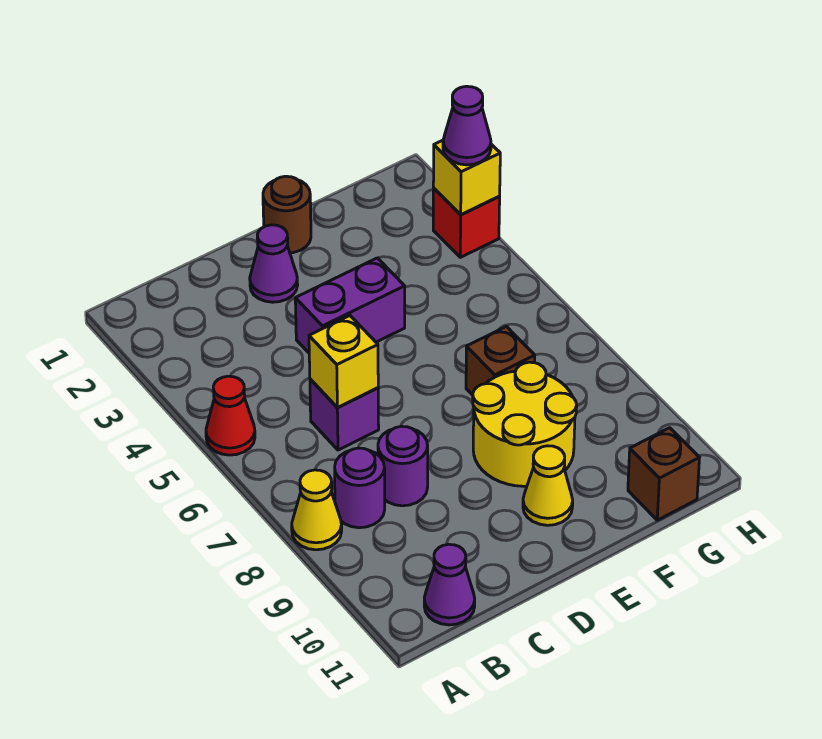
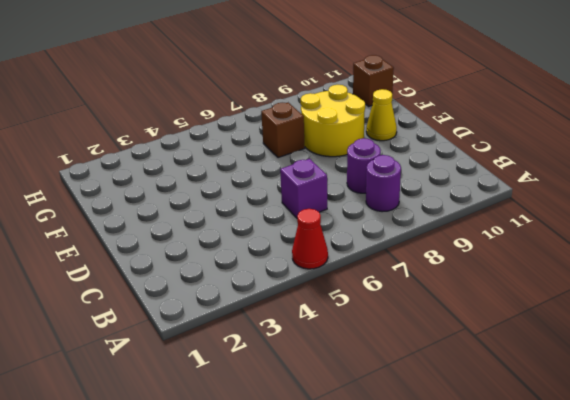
none -> yellow 1x1 cone [292,470,342,550]
none -> purple 1x1 cone [424,544,475,625]
none -> purple 1x1 cone [250,225,298,302]

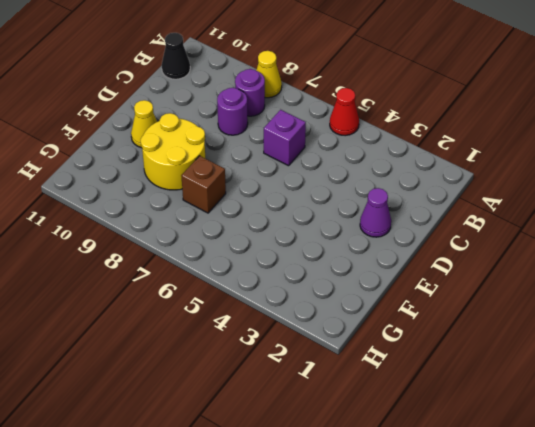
black 1x1 cone [161,33,190,79] -> purple 1x1 cone [424,544,475,625]
none -> purple 1x2 brick [295,258,405,353]
none -> brown 1x1 round brick [263,176,311,253]
none -> brown 1x1 brick [628,428,699,520]

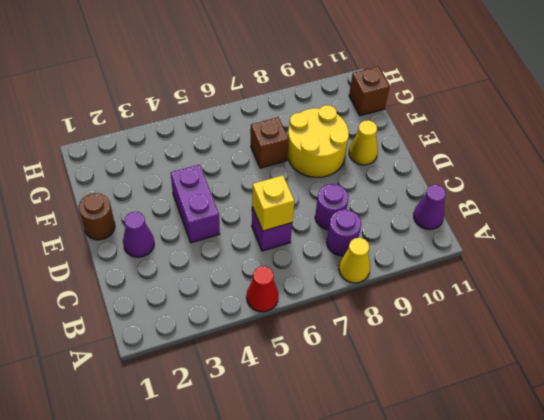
none -> red 1x1 brick [433,188,500,257]
none -> yellow 1x1 brick [433,140,500,215]
none -> purple 1x1 cone [443,86,491,165]

